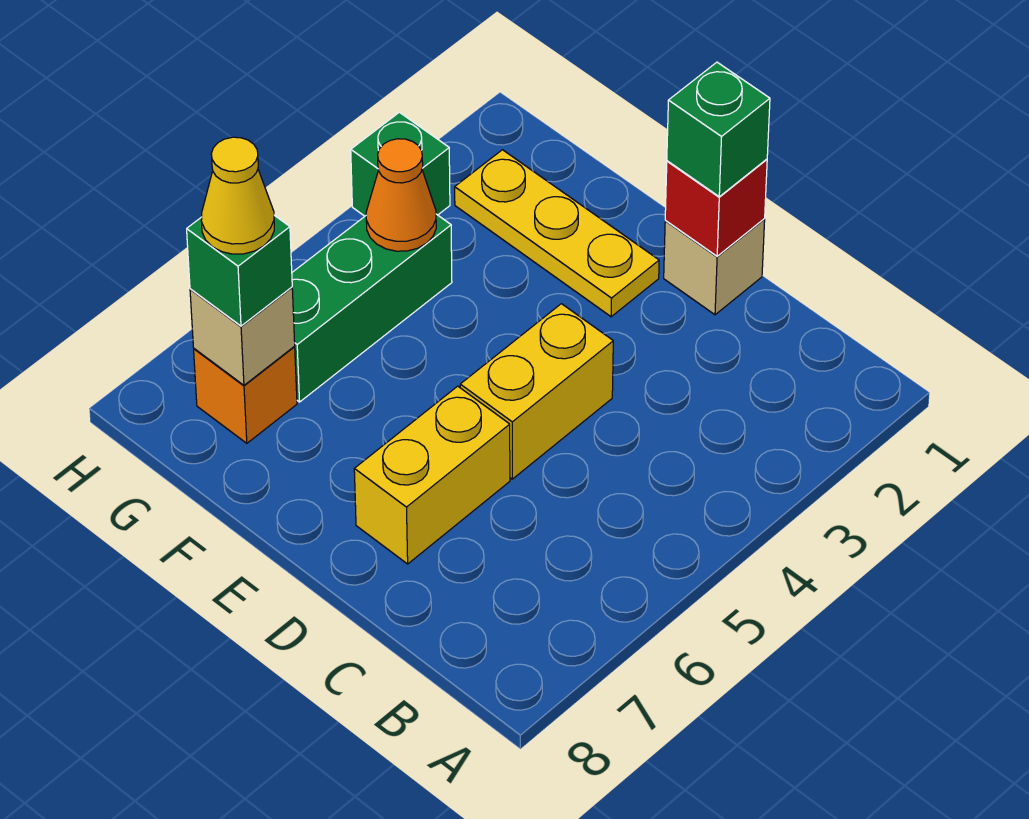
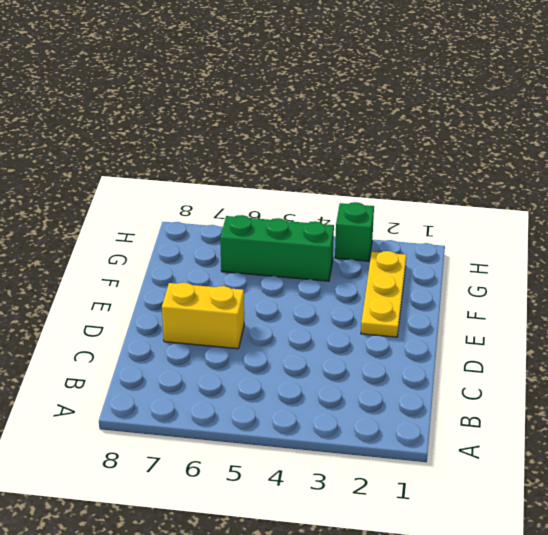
none -> tan 1x1 brick [664,219,765,315]
none -> yellow 1x2 brick [460,304,613,479]
none -> orange 1x1 brick [194,346,297,443]

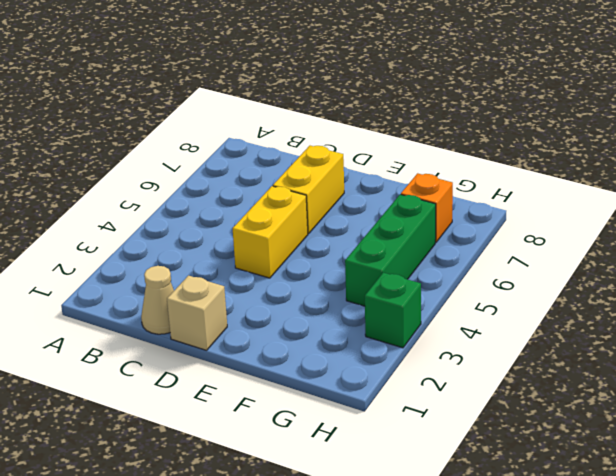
tan 1x1 cone [141,266,174,334] -> none
none -> yellow 1x3 plate [455,150,659,317]
none -> red 1x1 brick [665,159,767,256]
none -> orange 1x1 cone [366,139,436,251]

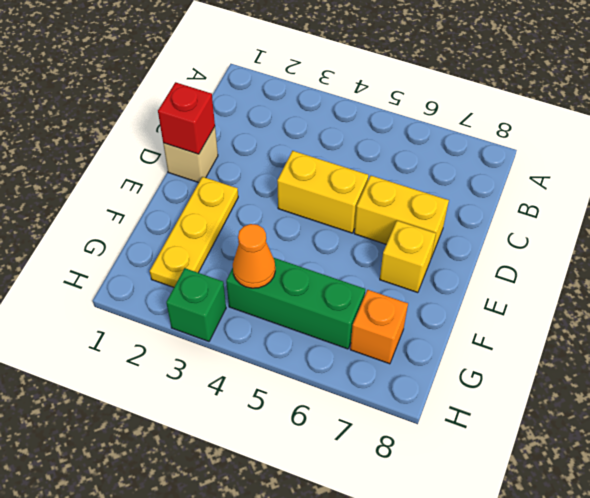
yellow 1x1 brick [380,221,436,293] -> none
none -> tan 1x1 brick [190,287,295,385]
none -> green 1x1 brick [667,62,770,197]
none -> green 1x1 brick [187,215,292,326]

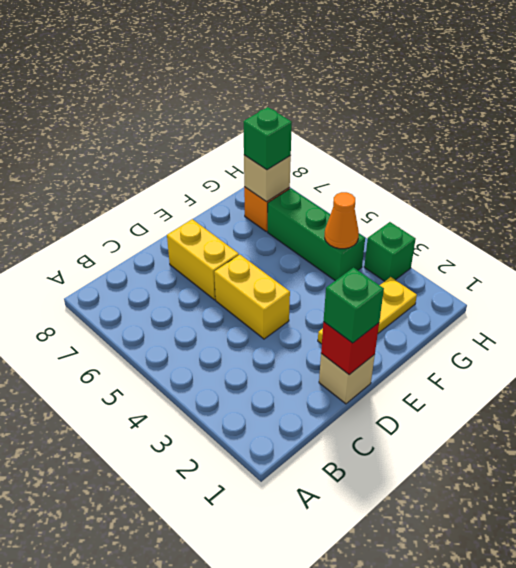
none -> yellow 1x1 cone [201,137,274,254]

